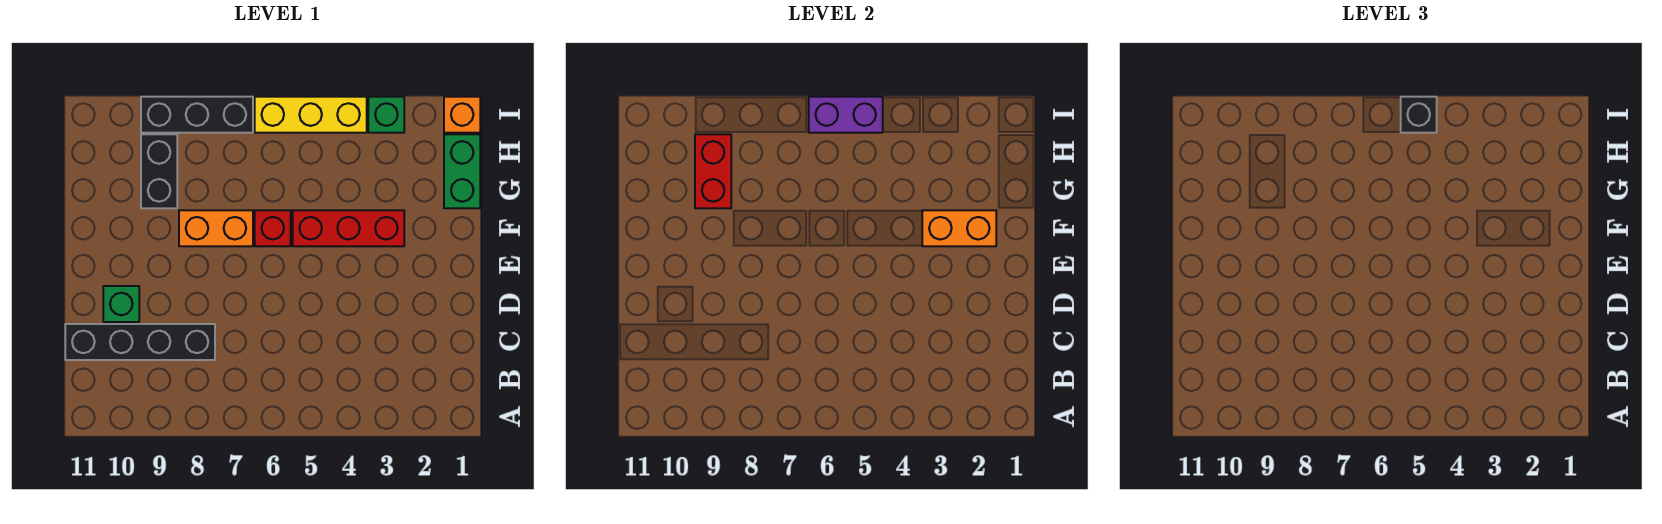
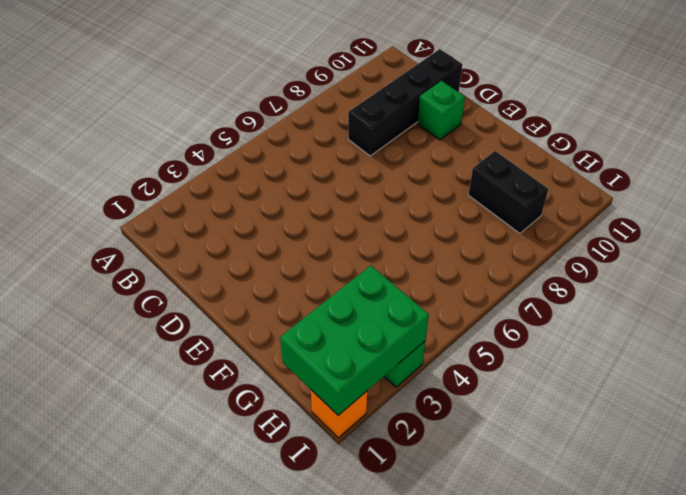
green 2x3 brick [280,266,429,415] -> none
none -> red 1x3 brick [293,210,404,246]
none -> red 1x1 brick [255,210,291,246]
none -> orange 1x2 brick [179,210,253,246]

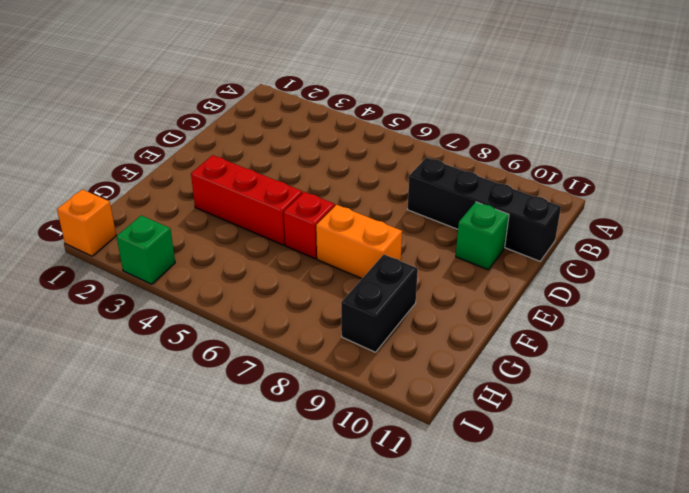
none -> green 1x2 brick [444,134,480,208]
none -> yellow 1x3 brick [255,97,367,133]
none -> black 1x3 brick [141,97,253,133]

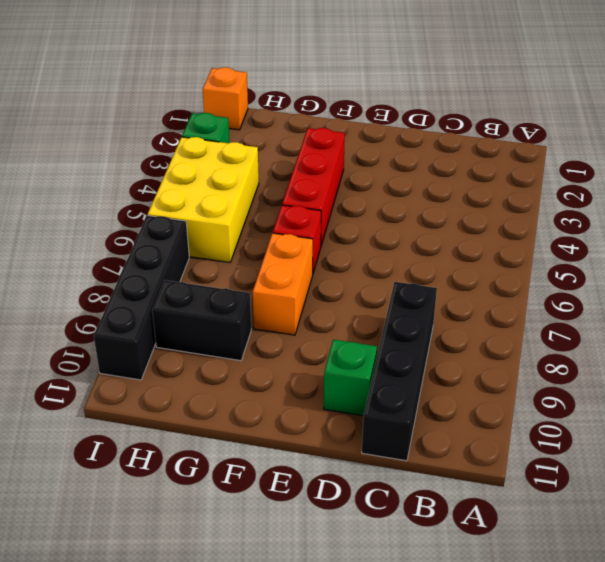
yellow 2x3 brick [148,137,259,263] -> yellow 1x3 brick [255,97,367,133]
black 1x4 brick [94,215,189,380] -> black 1x3 brick [141,97,253,133]
none -> green 1x2 brick [444,134,480,208]
none -> orange 1x2 brick [922,210,996,246]
none -> red 1x2 brick [695,134,731,208]

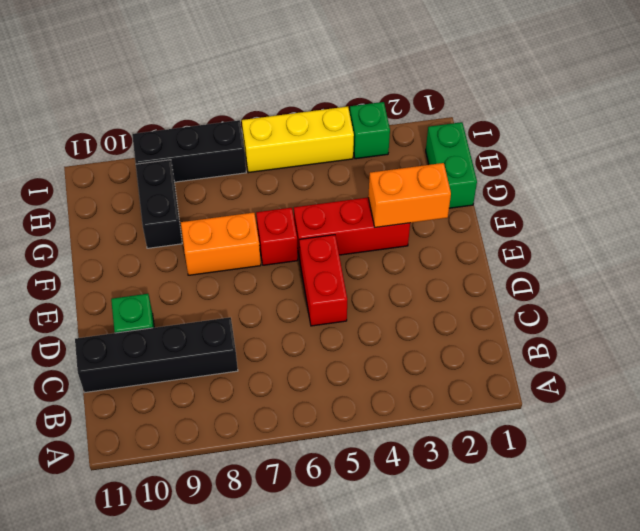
red 1x2 brick [299,235,347,326] -> red 1x2 brick moved to [695,134,731,208]
none -> orange 1x1 brick [444,97,480,133]
none -> purple 1x2 brick [809,97,883,133]
none -> black 1x1 brick [1401,97,1437,133]

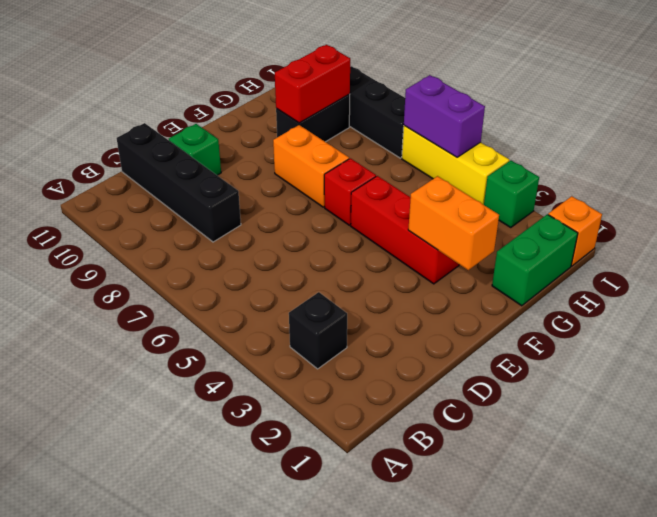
black 1x1 brick [289,292,347,369] -> black 1x1 brick moved to [1401,97,1437,133]

